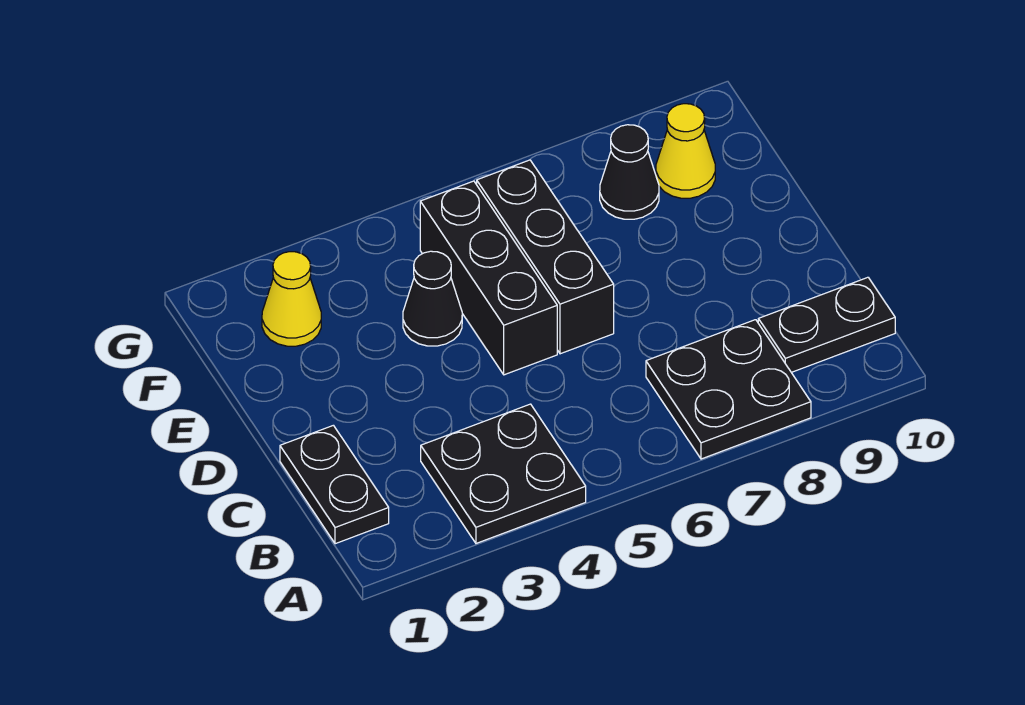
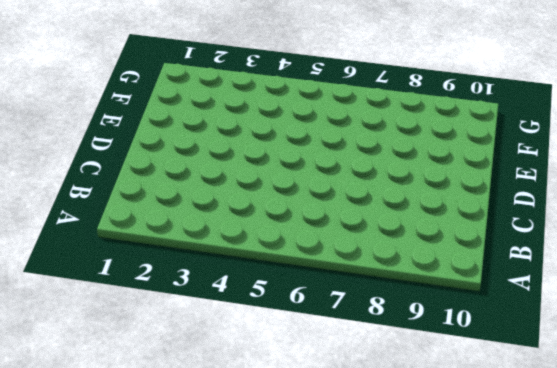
none -> black 2x2 plate [421,404,586,543]
none -> black 2x2 plate [646,320,811,459]

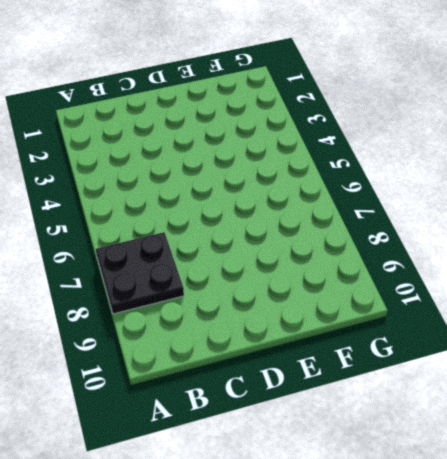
none -> black 2x2 plate [421,404,586,543]
none -> black 1x2 plate [280,425,389,544]

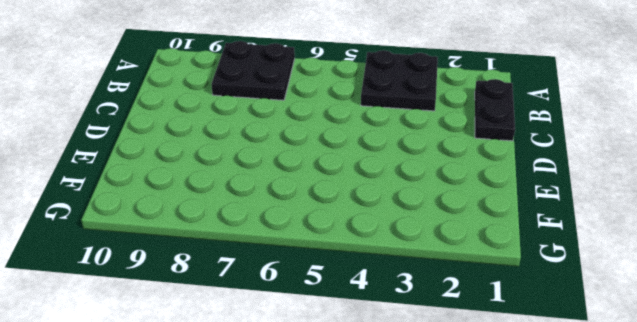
none -> black 1x2 plate [758,277,895,372]
none -> black 1x3 brick [420,181,557,375]

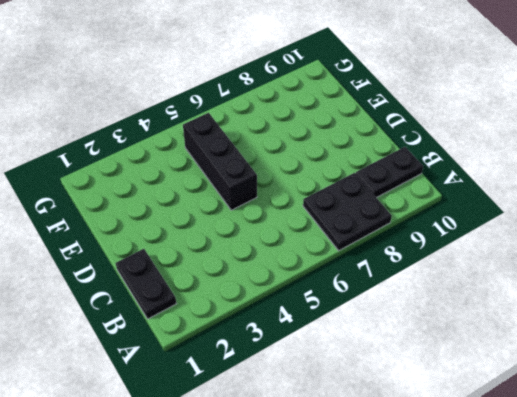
none -> black 2x2 plate [421,404,586,543]
none -> black 1x3 brick [477,160,614,354]

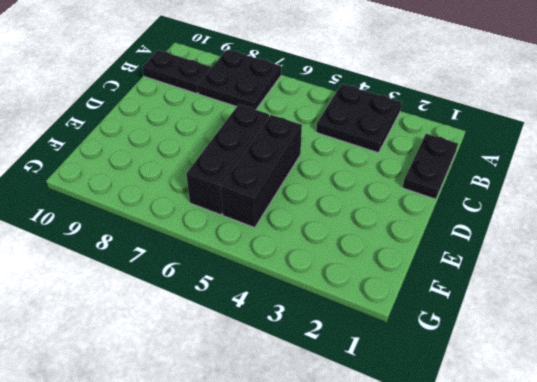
none -> black 1x1 cone [403,251,462,346]
none -> yellow 1x1 cone [262,252,321,346]

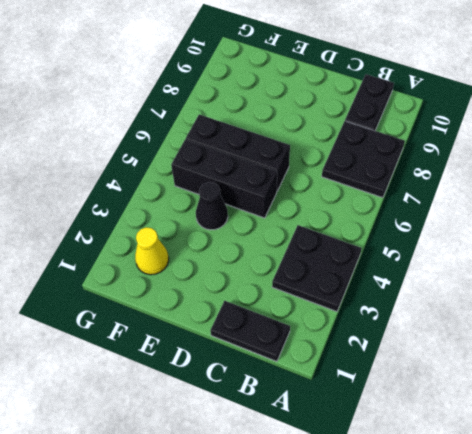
none -> black 1x1 cone [600,125,659,219]
none -> yellow 1x1 cone [656,104,715,198]

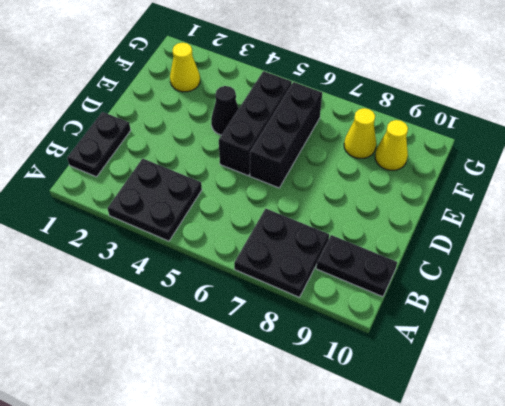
yellow 1x1 cone [344,108,376,158] -> black 1x1 cone [600,125,659,219]

